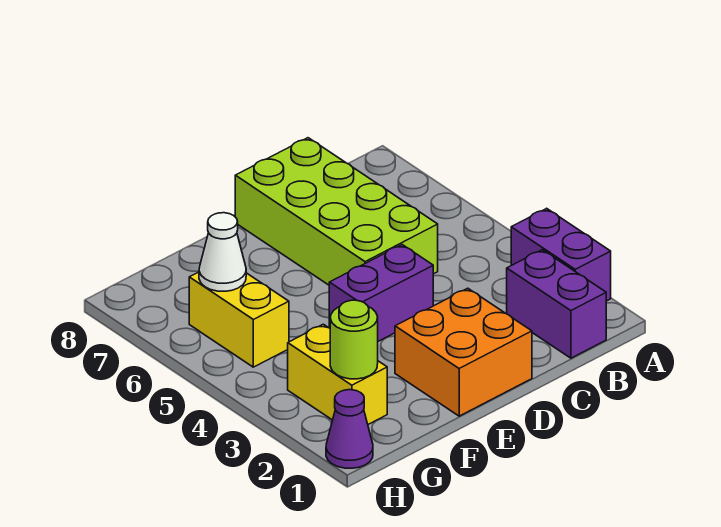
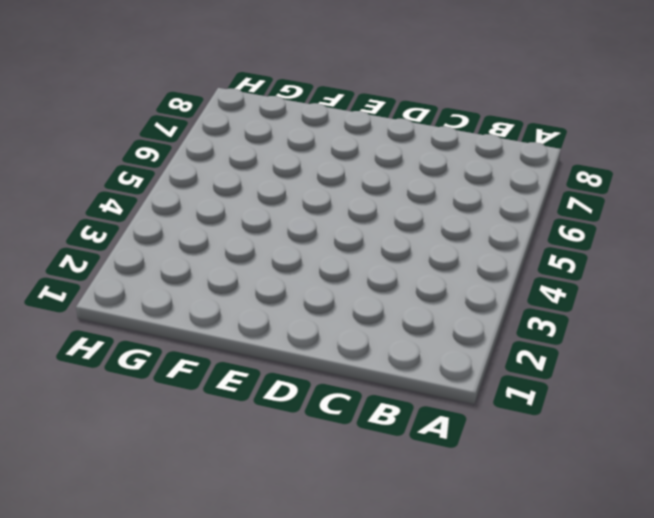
none -> purple 1x2 brick [511,208,611,301]
none -> purple 1x2 brick [507,250,606,358]

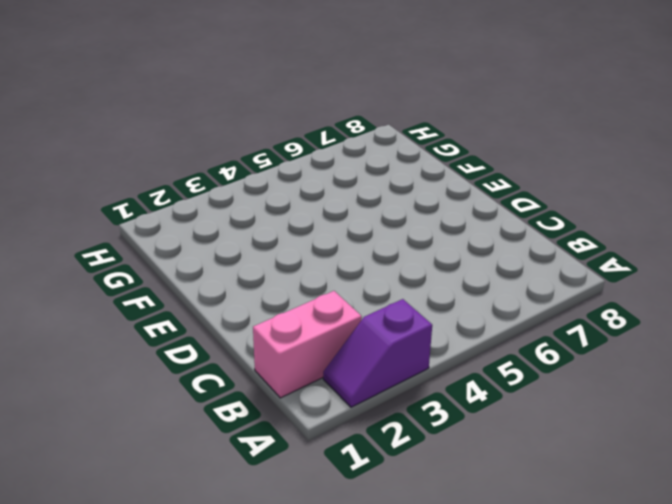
purple 1x2 slope [323,299,432,407] -> purple 1x2 brick [511,208,611,301]
pink 1x2 brick [253,291,362,398] -> purple 1x2 brick [507,250,606,358]
none -> lime 2x4 brick [235,138,438,285]
none -> orange 2x2 brick [395,288,532,416]

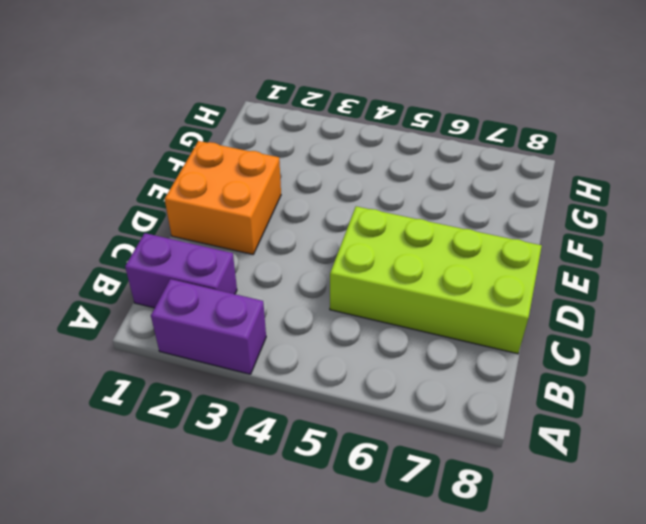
none -> purple 1x2 brick [329,245,433,341]
none -> yellow 1x2 brick [288,324,387,424]

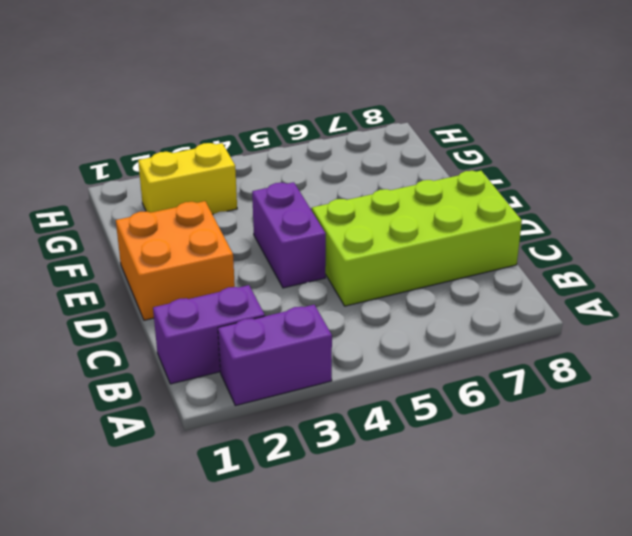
none -> yellow 1x2 brick [189,272,289,367]
none -> purple 1x1 cone [326,390,373,468]

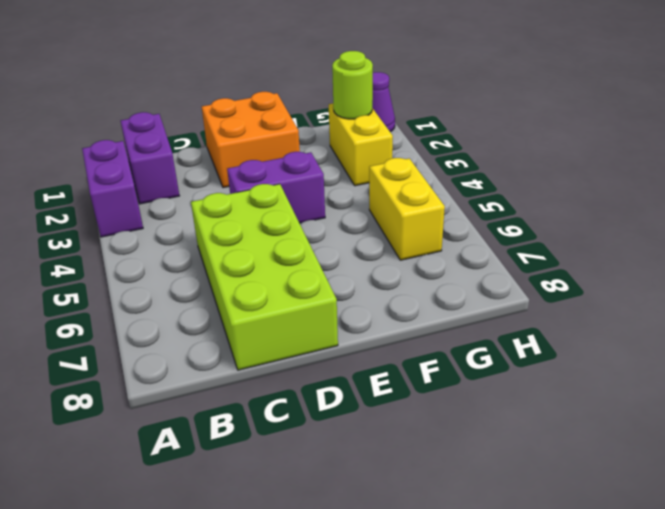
none -> white 1x1 cone [199,213,246,291]

